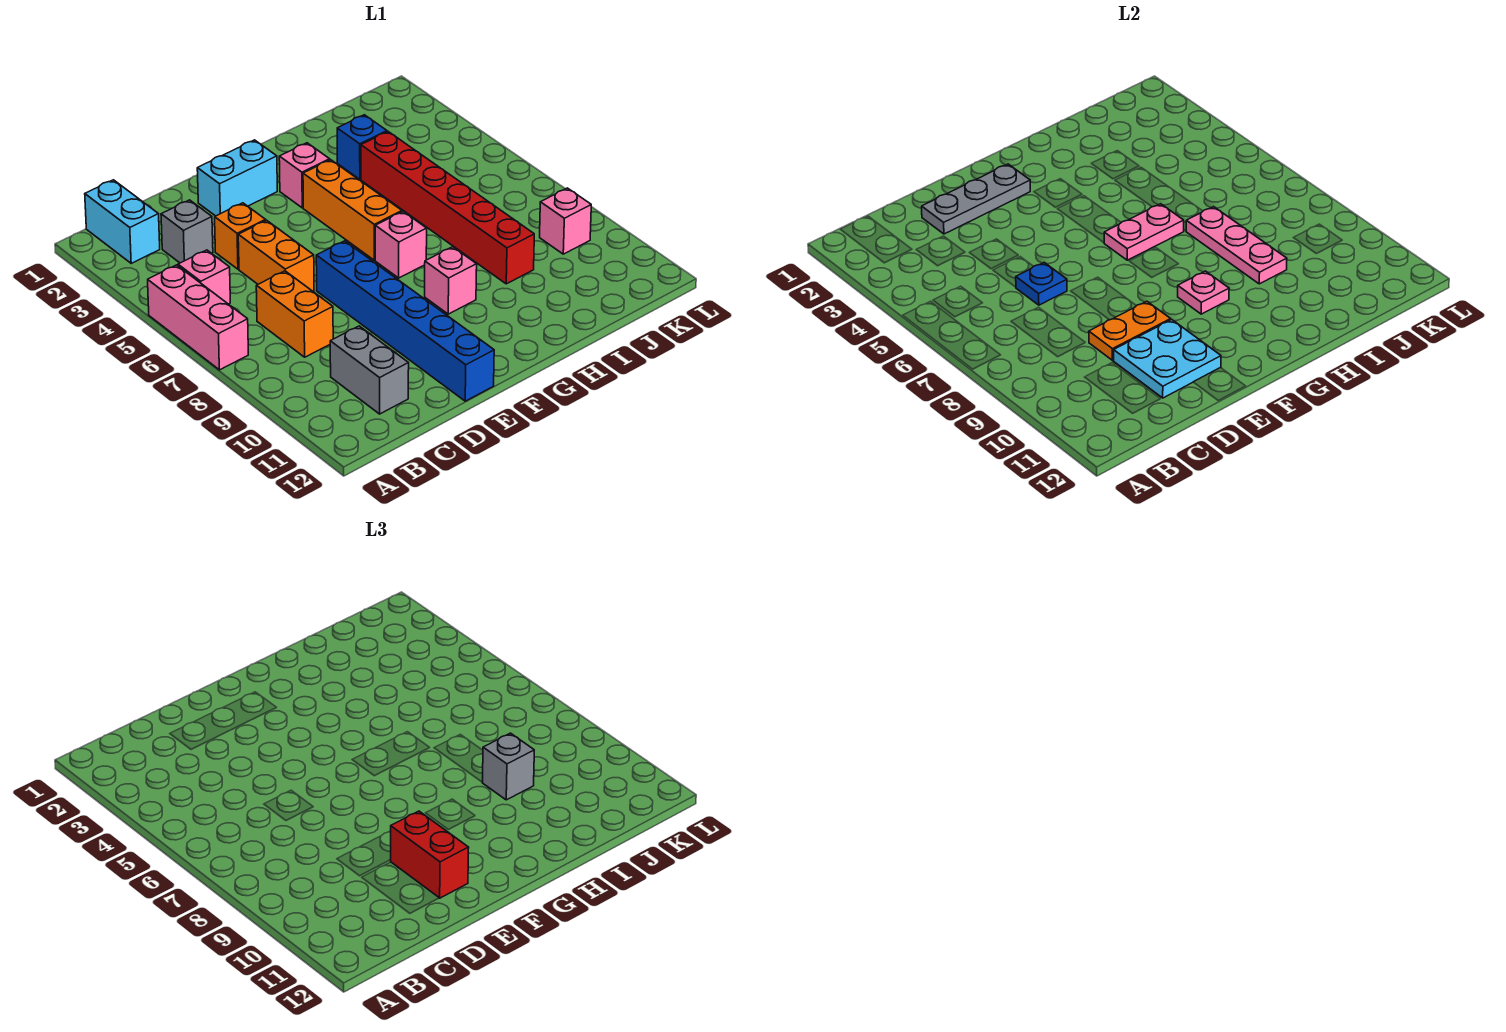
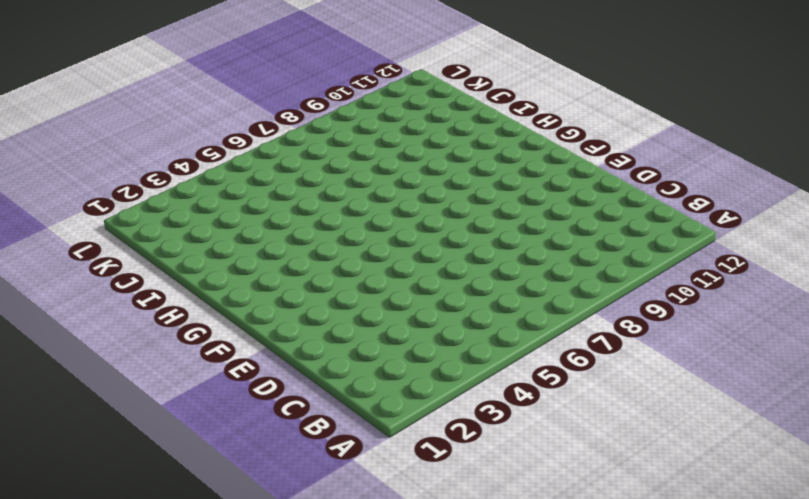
none -> pink 1x3 brick [148,265,248,370]
none -> cyan 1x2 brick [85,180,160,263]
none -> pink 1x1 brick [178,250,230,304]

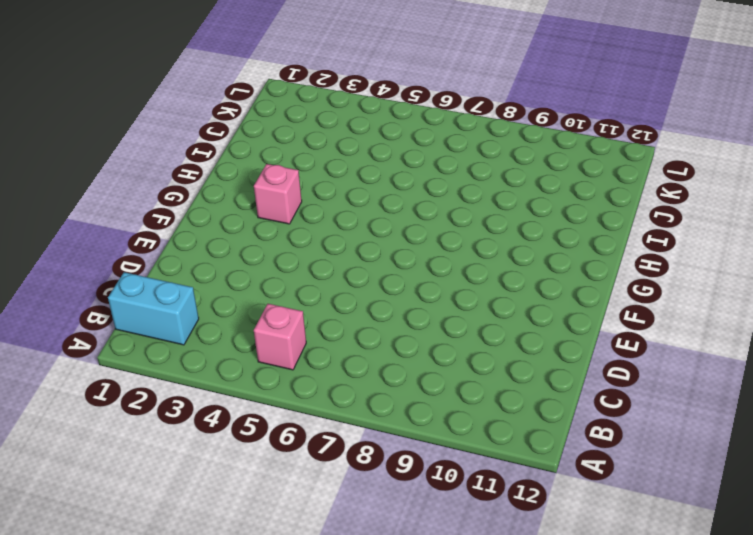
none -> pink 1x3 brick [148,265,248,370]
none -> grey 1x1 brick [161,200,213,263]
none -> orange 1x2 brick [256,271,333,357]

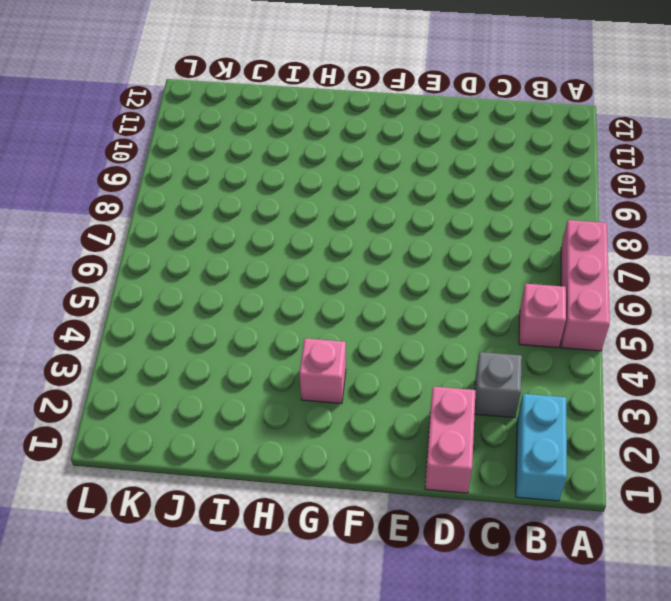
pink 1x2 brick [425,387,476,493] -> none
none -> orange 1x2 brick [256,271,333,357]
none -> grey 1x2 brick [330,326,409,414]
none -> orange 1x1 brick [215,203,266,269]

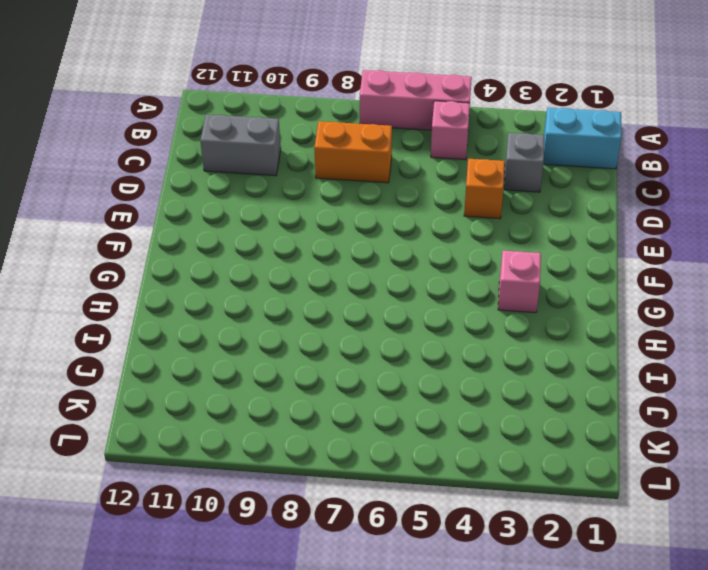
none -> orange 1x2 brick [238,220,314,291]
none -> cyan 1x2 brick [197,140,277,216]
none -> blue 1x6 brick [316,241,494,401]

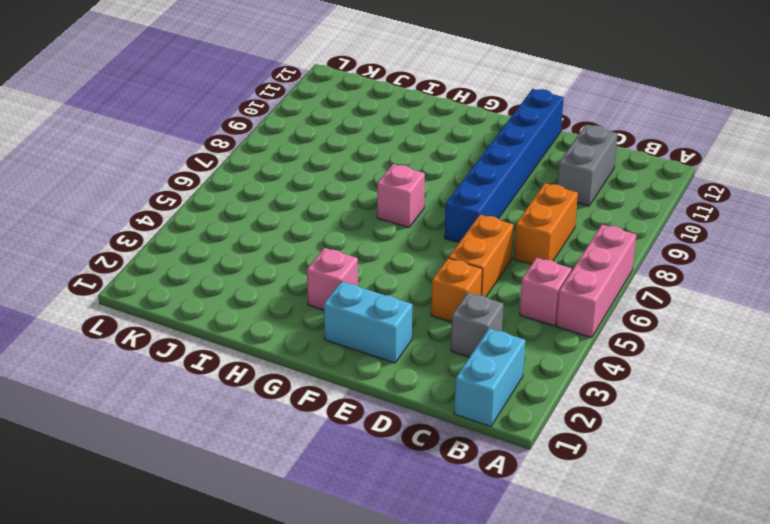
none -> orange 1x3 brick [303,160,402,260]
none -> pink 1x1 brick [425,247,477,314]
none -> blue 1x1 brick [337,115,387,179]

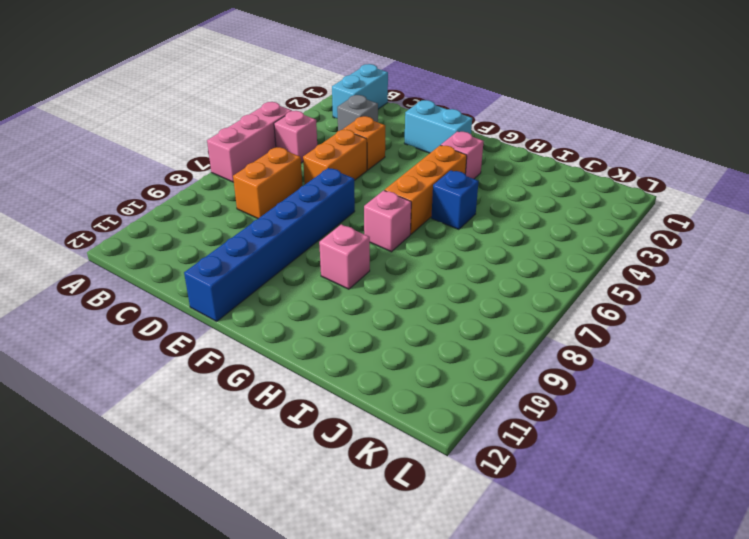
blue 1x1 brick [431,170,479,230] -> blue 1x1 brick moved to [337,115,387,179]
none -> grey 1x2 brick [330,326,409,414]
none -> red 1x6 brick [361,132,534,284]
none -> pink 1x1 brick [540,188,591,254]

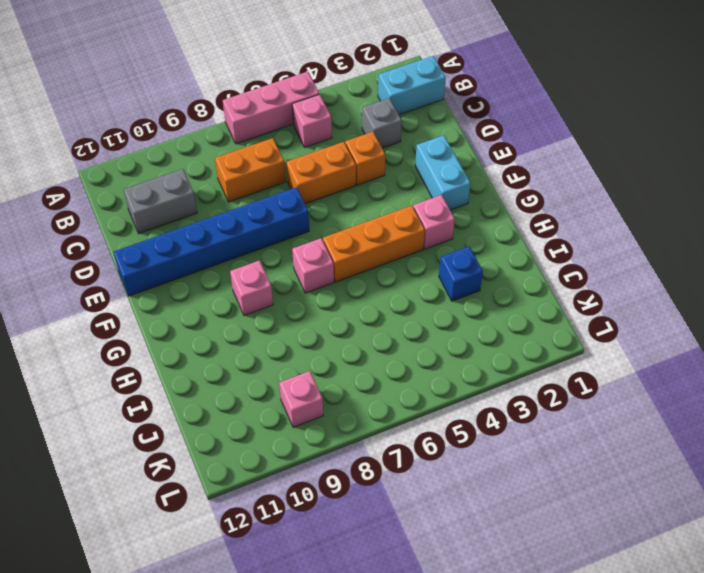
none -> red 1x6 brick [361,132,534,284]
none -> grey 1x3 plate [922,164,1030,234]
none -> blue 1x1 plate [1016,263,1067,305]

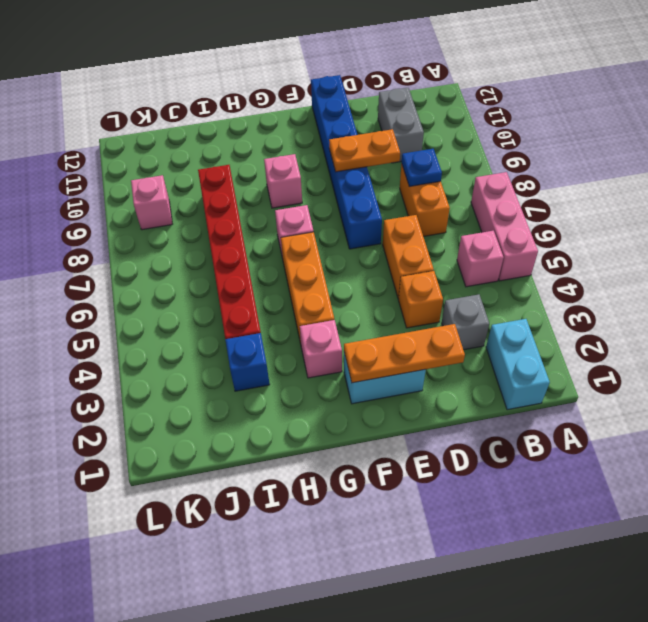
blue 1x1 plate [402,149,442,186] -> blue 1x1 plate moved to [1016,263,1067,305]
orange 1x3 plate [344,324,465,383] -> grey 1x3 plate [922,164,1030,234]
none -> cyan 2x2 plate [1114,320,1221,398]
none -> pink 1x2 plate [1104,204,1184,260]
none -> pink 1x1 plate [1178,271,1229,314]

